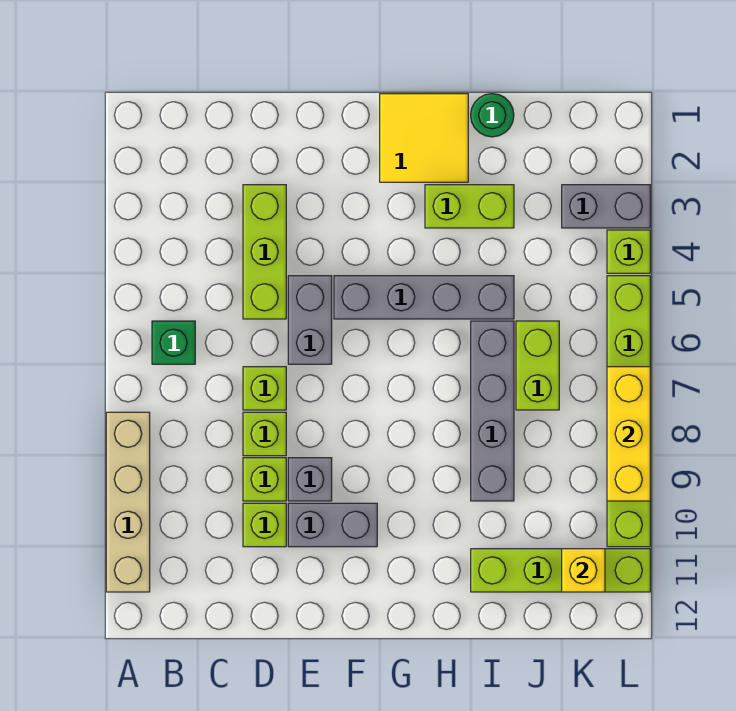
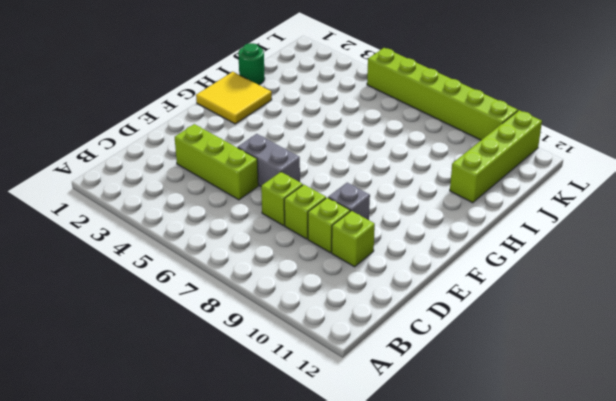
none -> tan 1x4 brick [106,412,150,592]
none -> green 1x1 brick [152,321,195,364]
none -> grey 1x2 brick [288,503,377,547]

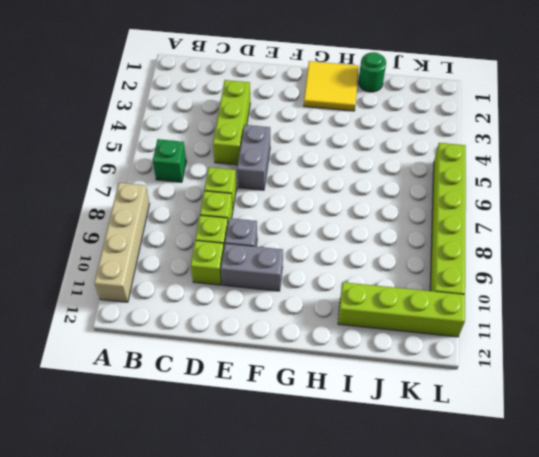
none -> grey 1x4 brick [334,276,514,319]
none -> lime 1x2 brick [425,185,514,228]
none -> grey 1x4 brick [471,321,514,501]

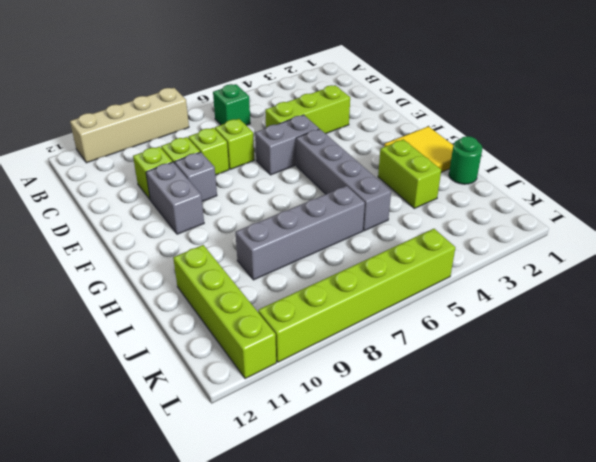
none -> lime 1x2 brick [516,321,559,410]
none -> grey 1x2 brick [562,185,650,228]
none -> lime 1x1 brick [607,230,650,273]

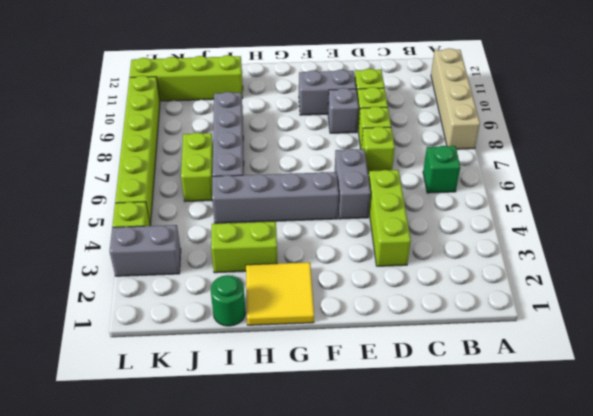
none -> yellow 1x1 brick [562,549,605,592]
none -> yellow 1x3 brick [607,367,650,501]

